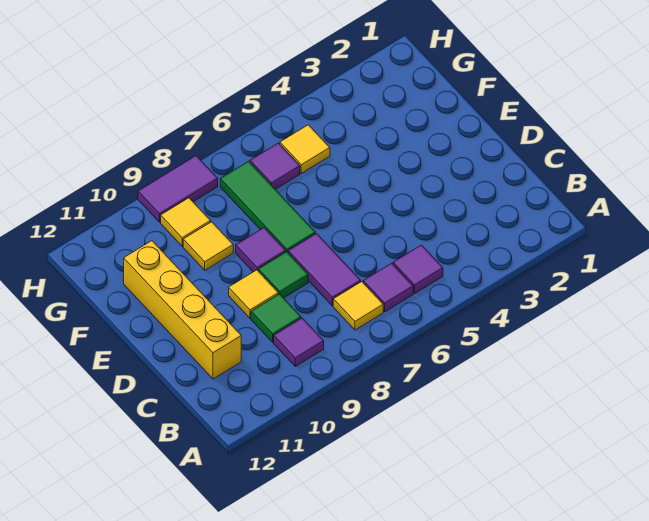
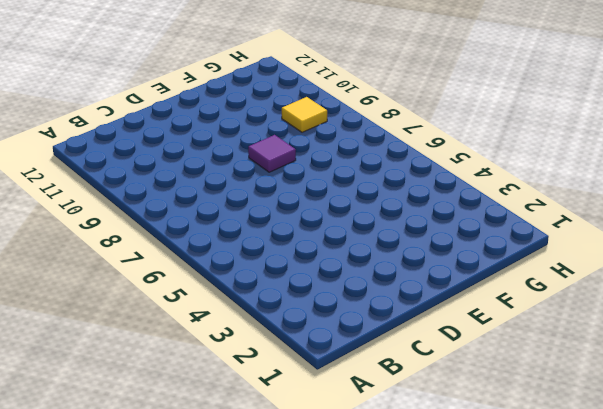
none -> purple 1x1 tile [393,245,443,293]
none -> purple 1x1 tile [363,263,413,312]
none -> yellow 1x1 tile [333,282,383,330]

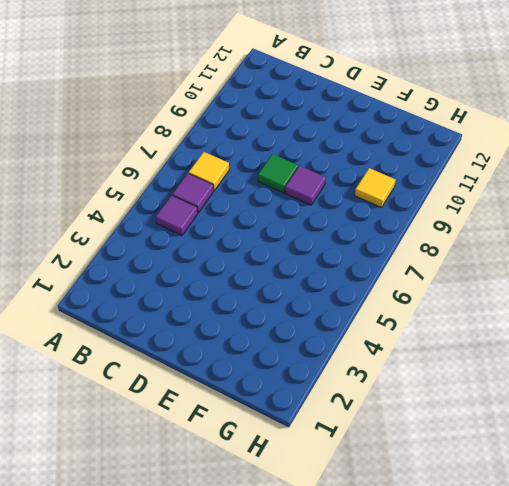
none -> purple 1x1 tile [274,318,324,366]
none -> purple 1x2 tile [288,234,361,306]
none -> green 1x1 tile [251,294,301,342]

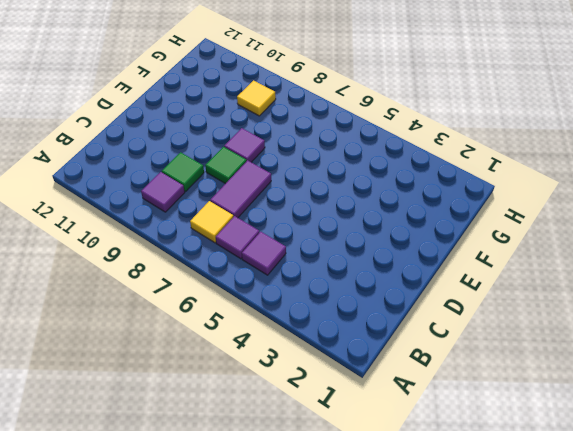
none -> yellow 1x4 brick [124,241,241,379]
none -> yellow 1x1 tile [229,270,278,318]
none -> green 1x3 tile [220,161,315,252]

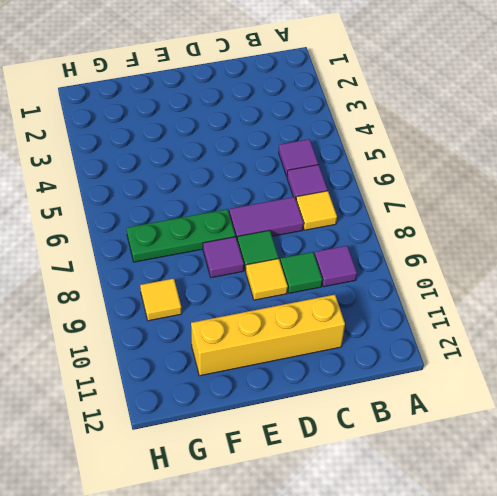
green 1x3 plate [127,209,235,262] -> green 1x3 tile [220,161,315,252]
none -> yellow 1x1 tile [183,222,233,270]
none -> yellow 1x1 tile [280,125,330,173]
none -> purple 1x1 tile [250,143,300,189]

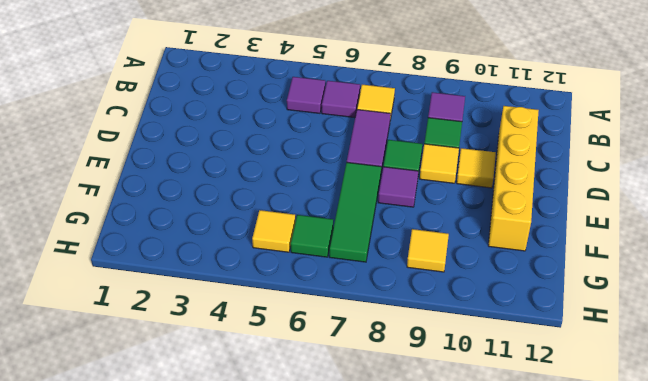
yellow 1x1 tile [457,148,496,188] -> yellow 1x1 tile moved to [183,222,233,270]
green 1x1 tile [291,215,333,257] -> purple 1x1 tile [250,143,300,189]
none -> purple 1x2 tile [138,156,218,222]

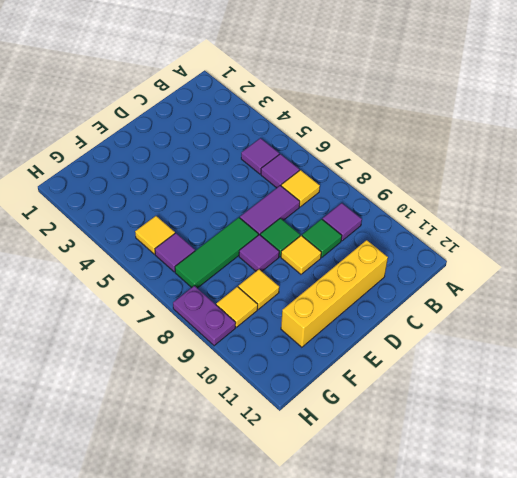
purple 1x2 plate [173,286,236,346] -> purple 1x2 tile [138,156,218,222]

